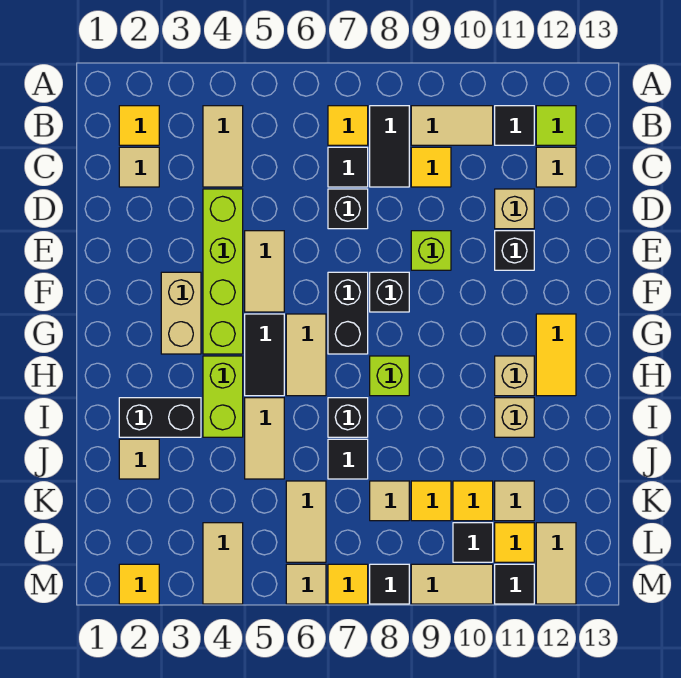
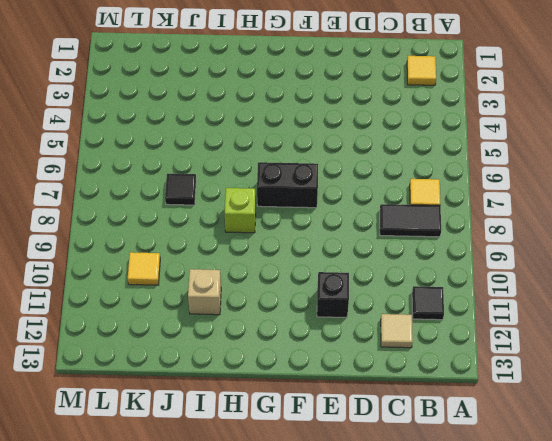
none -> tan 1x2 tile [203,106,243,187]
none -> tan 1x2 tile [411,106,493,145]
none -> lime 1x1 tile [536,106,576,145]
none -> tan 1x1 tile [119,147,159,187]

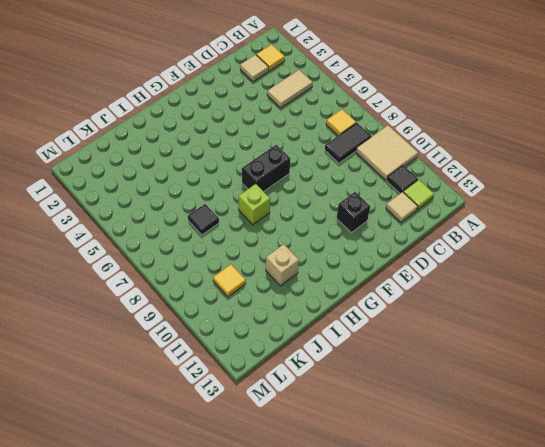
tan 2x2 tile [356,125,418,180] -> tan 1x2 tile [411,106,493,145]
none -> black 1x1 tile [328,147,368,187]
none -> yellow 1x1 tile [411,147,451,187]
none -> lime 1x4 brick [203,189,243,354]
none -> black 1x1 brick [328,189,368,229]

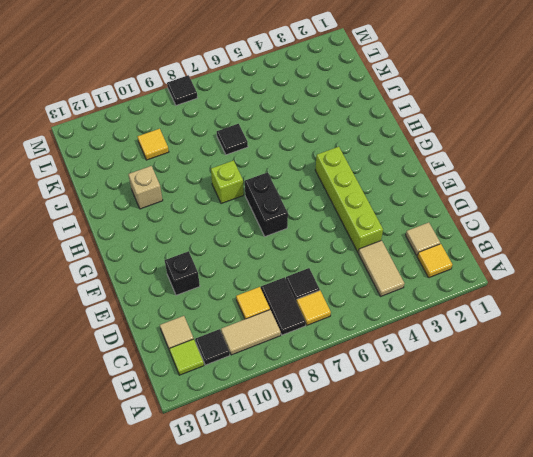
none -> black 1x1 brick [328,189,368,229]
none -> tan 1x1 brick [495,189,534,229]
none -> tan 1x2 tile [245,231,284,312]
none -> lime 1x1 brick [411,231,451,270]

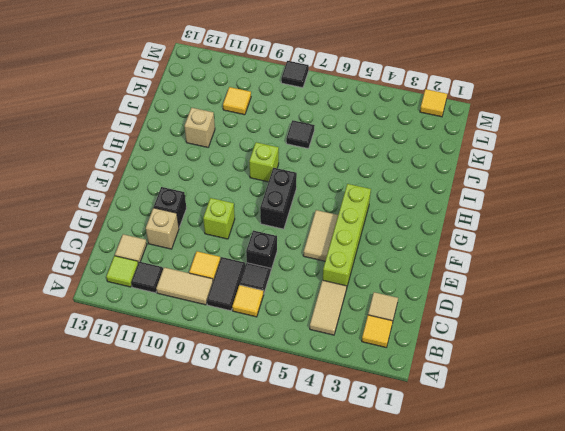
none -> tan 1x2 brick [161,272,201,354]
none -> black 1x1 brick [370,272,409,312]
none -> black 1x2 tile [245,314,284,396]
none -> tan 1x2 tile [286,314,326,396]

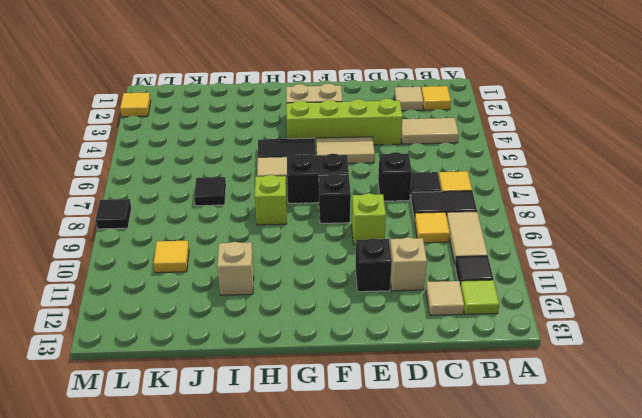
none -> yellow 1x2 tile [536,314,576,396]
none -> lime 1x2 brick [203,356,243,437]
none -> tan 1x1 brick [495,356,534,396]
none -> black 1x2 brick [119,398,201,437]

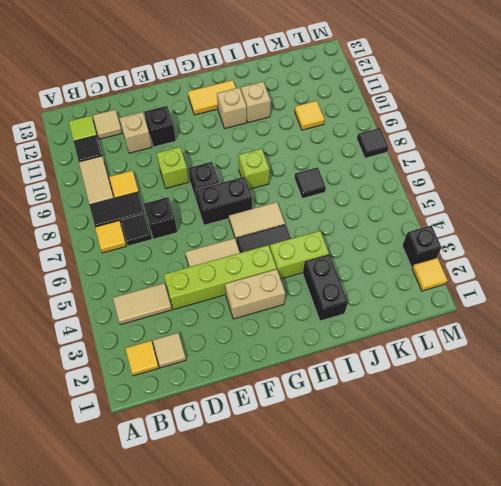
black 1x1 brick [402,225,442,267] -> black 1x1 brick moved to [328,398,368,437]
none -> tan 1x2 tile [245,398,284,479]
none -> tan 1x1 tile [119,439,159,479]
none -> tan 1x2 tile [286,481,326,562]
none -> tan 1x1 tile [370,481,409,521]

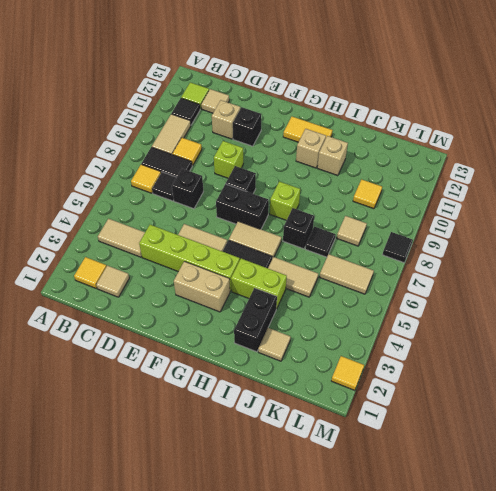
none -> yellow 1x1 tile [411,481,451,521]
none -> tan 1x1 tile [495,481,534,521]
none -> tan 1x2 tile [203,523,243,604]
none -> black 1x1 tile [453,523,493,562]

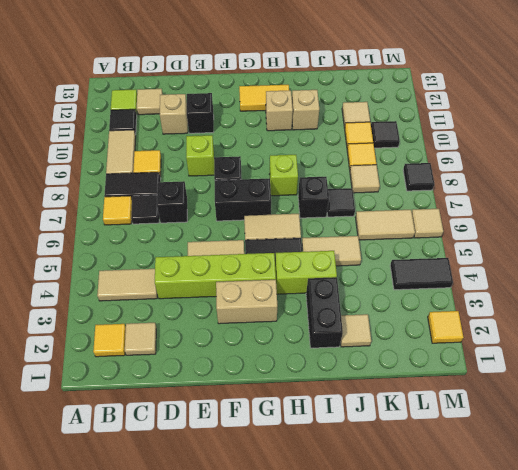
black 1x2 tile [390,258,453,290] -> tan 1x2 tile [203,523,243,604]
none -> yellow 1x1 tile [495,523,534,562]
none -> tan 1x2 tile [536,523,576,604]
none -> yellow 1x1 tile [328,564,368,604]
none -> tan 1x2 tile [411,564,493,604]

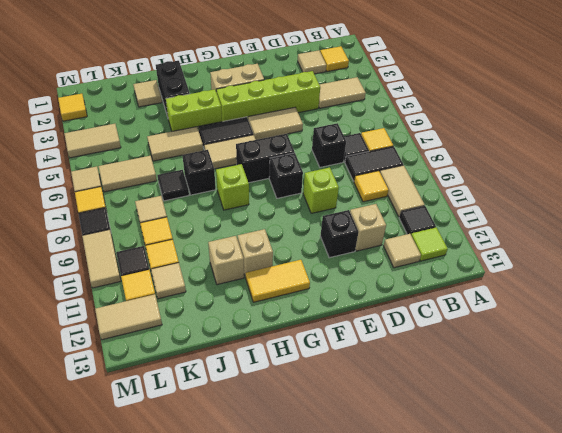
none -> black 1x1 tile [495,564,534,604]

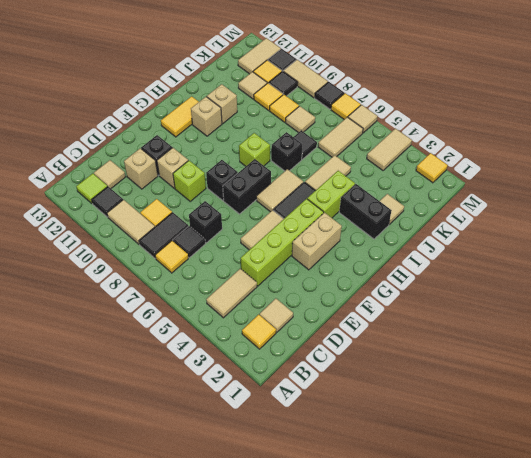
tan 1x1 brick [157,148,188,188] -> none

